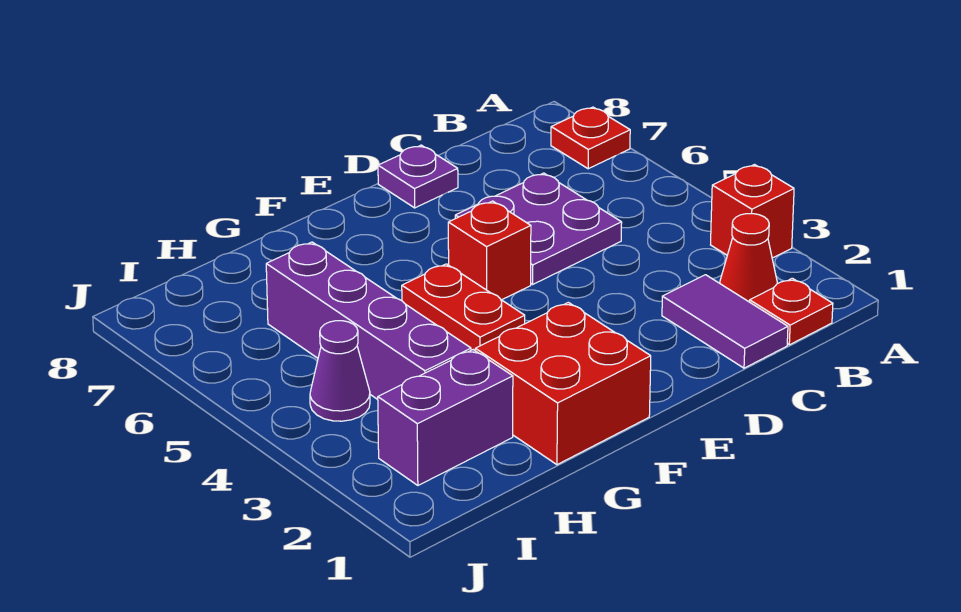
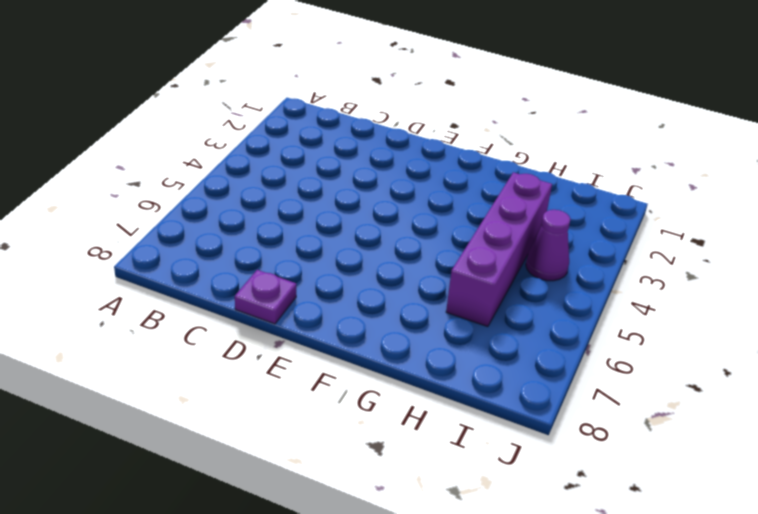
none -> red 1x1 brick [711,165,794,258]
none -> red 1x1 plate [551,107,630,169]
none -> red 1x1 plate [750,278,833,345]

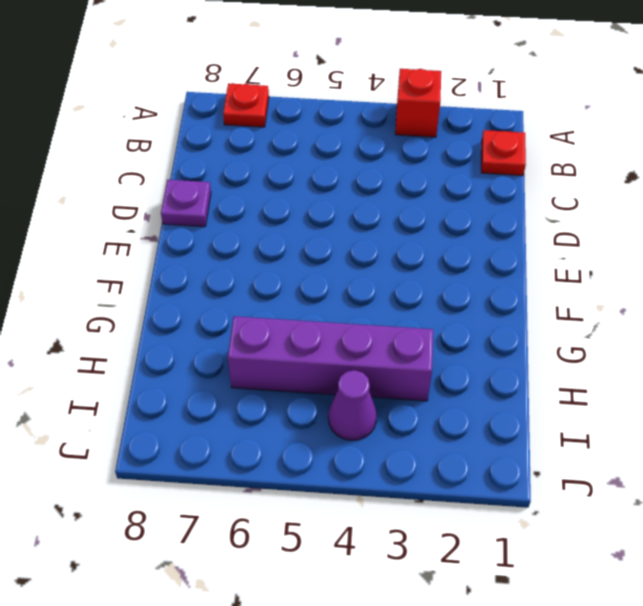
none -> red 1x1 cone [720,214,778,302]
none -> purple 1x2 tile [662,275,788,368]
none -> purple 2x2 plate [455,173,622,284]

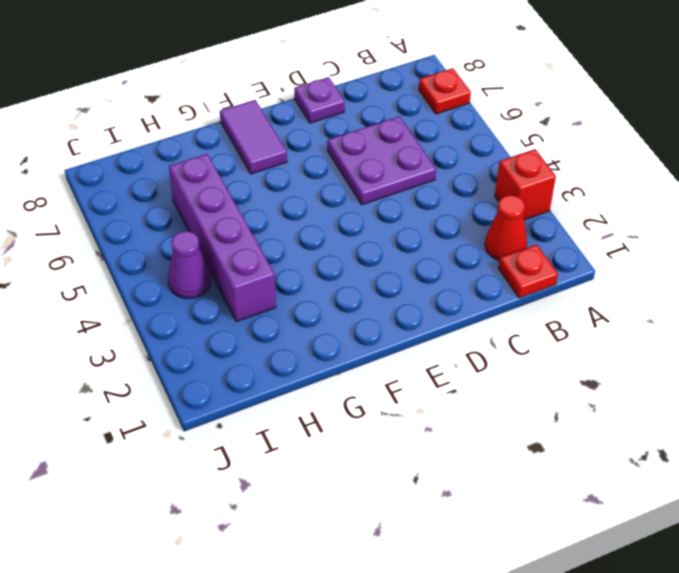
purple 1x2 tile [220,100,287,174] -> purple 1x2 tile moved to [662,275,788,368]
none -> red 1x1 brick [448,201,531,300]
none -> red 2x2 brick [475,302,651,465]
none -> red 1x2 plate [402,264,525,350]

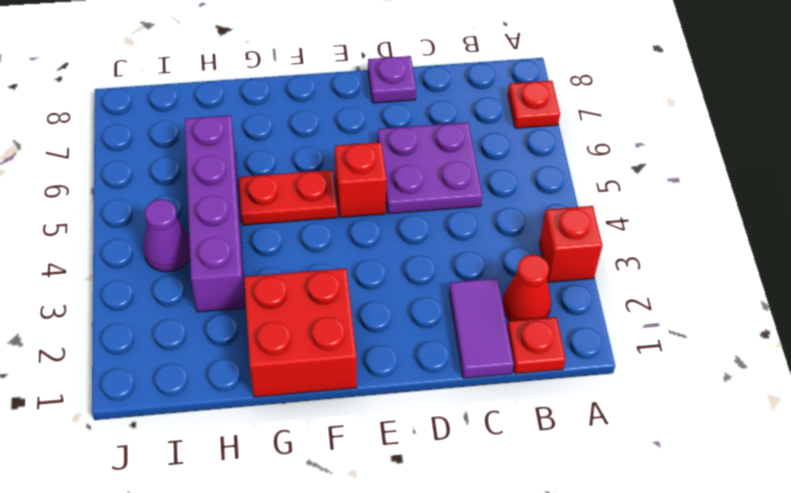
red 1x2 plate [239,170,337,225] -> red 1x2 plate turned to [402,264,525,350]
none -> purple 1x2 brick [378,350,513,485]

